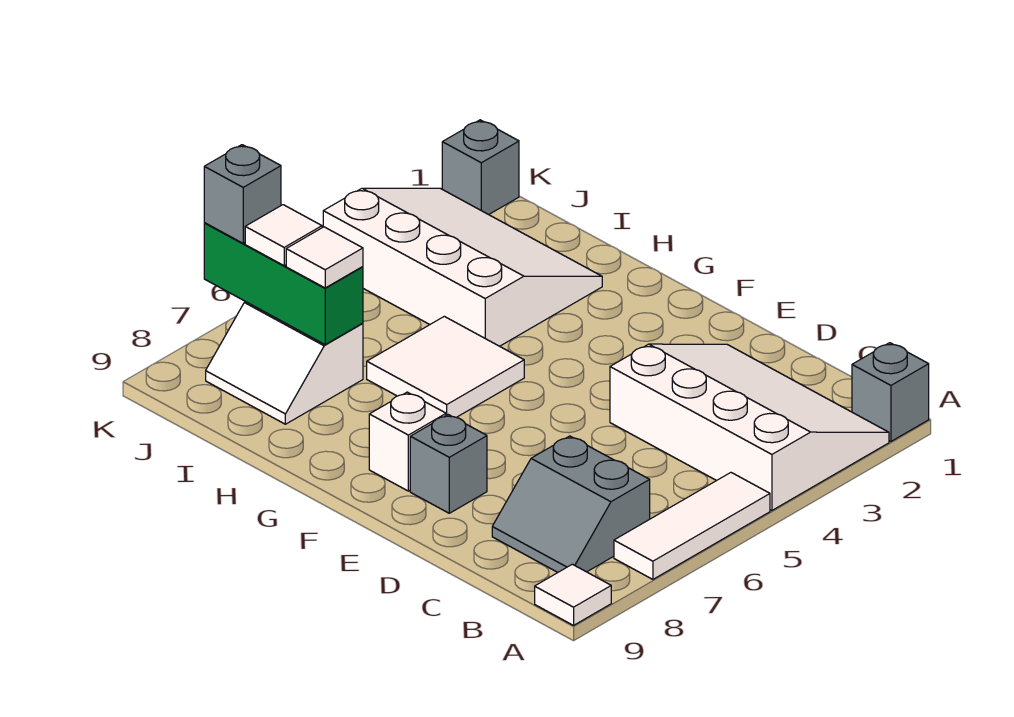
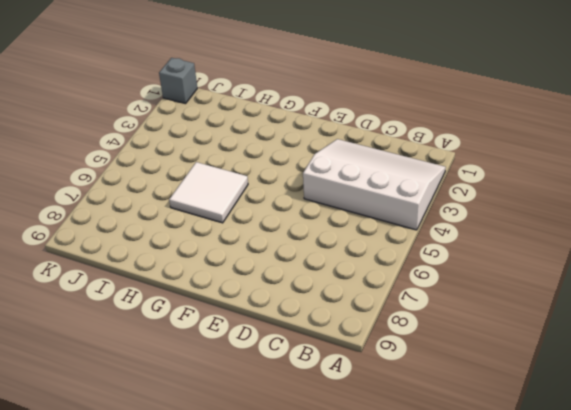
none -> grey 1x1 brick [852,343,929,441]
none -> white 1x3 tile [614,473,770,579]
none -> white 1x1 tile [535,564,611,625]

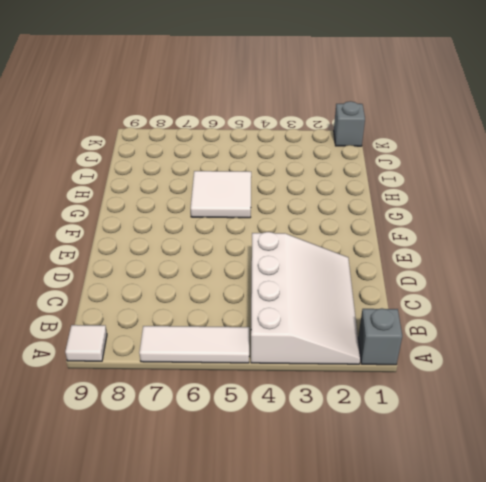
none -> grey 2x2 slope [492,436,650,573]
none -> grey 1x1 brick [410,415,487,513]
none -> white 1x1 brick [369,392,446,491]

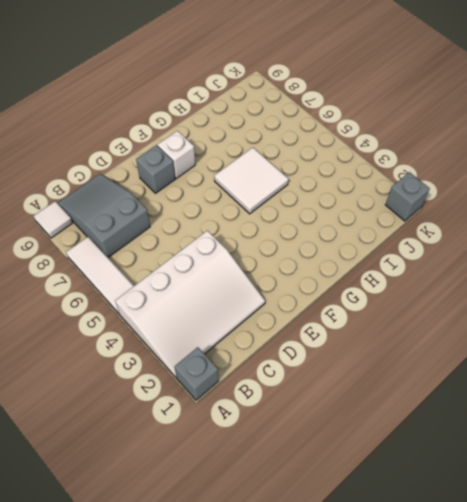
grey 2x3 slope [58,174,150,257] -> grey 2x2 slope [492,436,650,573]
none -> white 3x4 slope [323,188,602,346]
none -> white 2x2 slope [206,302,363,424]
none -> green 1x3 brick [204,223,363,344]

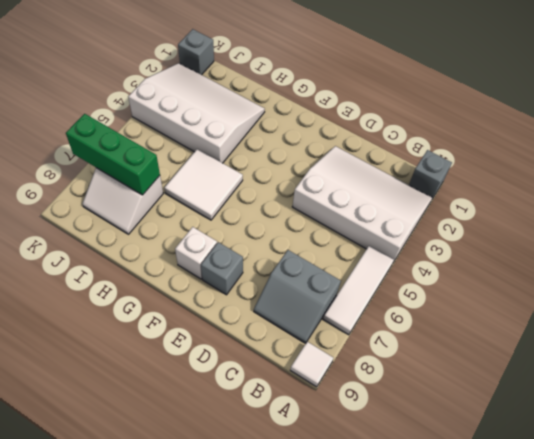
none -> white 1x1 tile [286,227,363,288]
none -> white 1x1 tile [245,205,322,266]
none -> grey 1x1 brick [204,145,281,243]

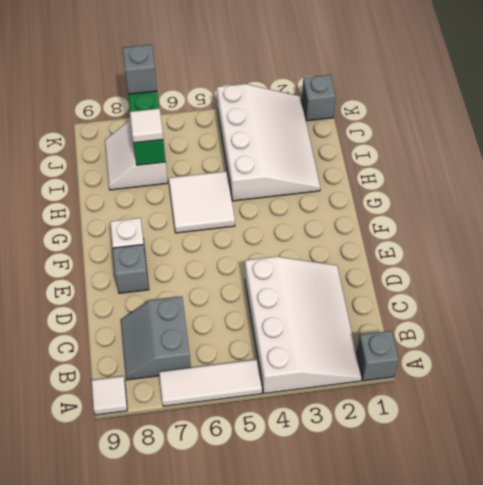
none -> white 1x1 tile [245,205,322,266]

